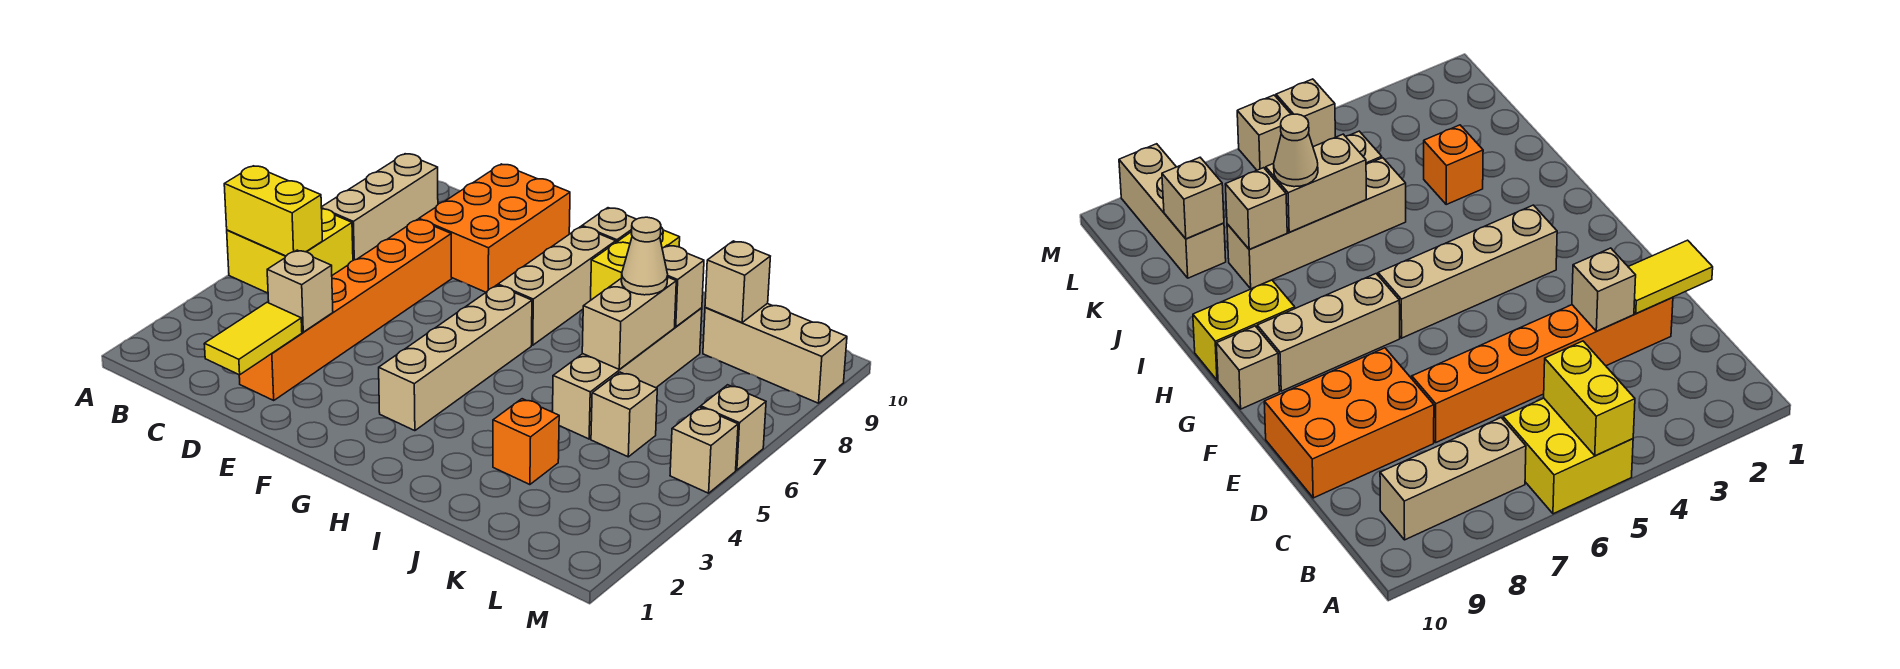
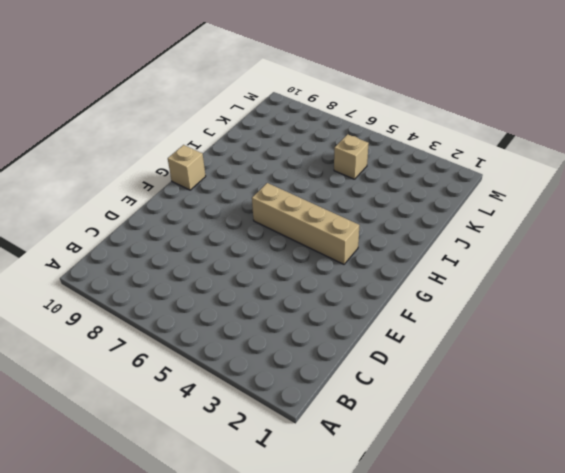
none -> yellow 2x2 brick [227,209,353,293]
none -> tan 1x3 brick [321,154,438,260]
none -> orange 1x6 brick [239,219,452,400]

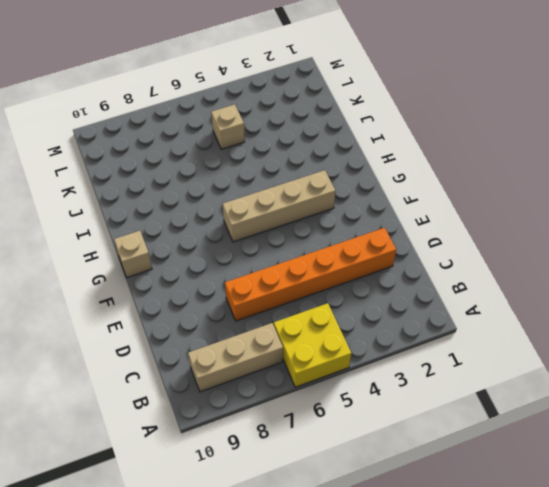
none -> orange 2x3 brick [419,164,570,292]
none -> tan 1x3 brick [498,227,616,345]
none -> yellow 1x2 brick [591,227,680,300]

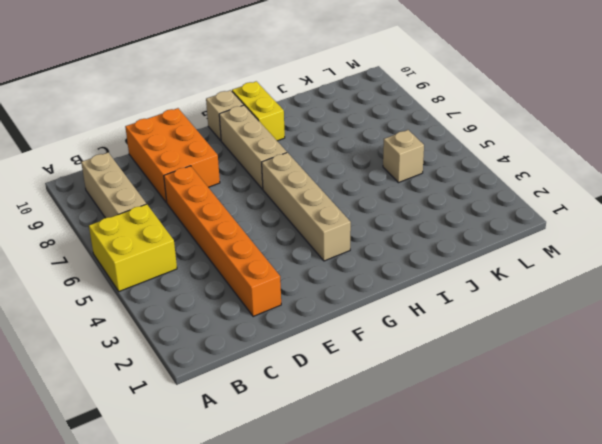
none -> orange 1x1 brick [493,399,559,485]
none -> tan 1x4 brick [553,308,702,439]
none -> tan 1x3 brick [703,304,847,403]

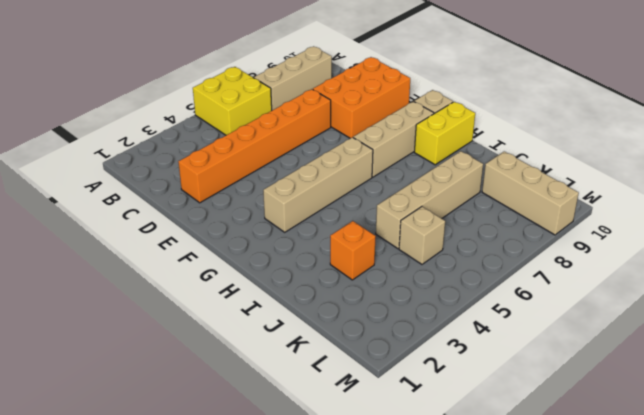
none -> tan 1x1 brick [670,407,738,493]
none -> tan 1x1 brick [701,385,766,470]
none -> yellow 1x2 brick [224,166,322,256]

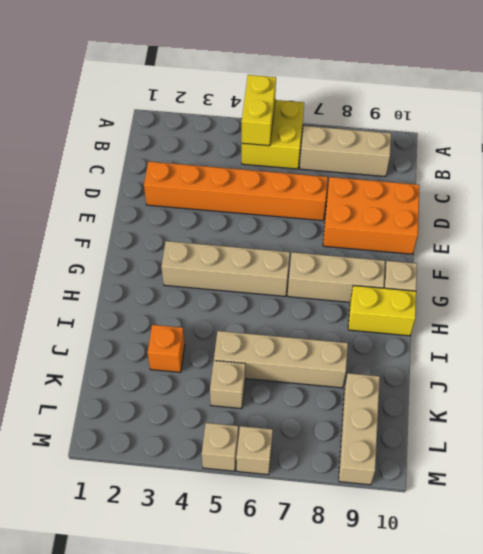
none -> yellow 1x2 tile [204,302,302,375]
none -> tan 1x1 brick [267,250,333,332]
none -> tan 1x2 brick [582,277,676,370]

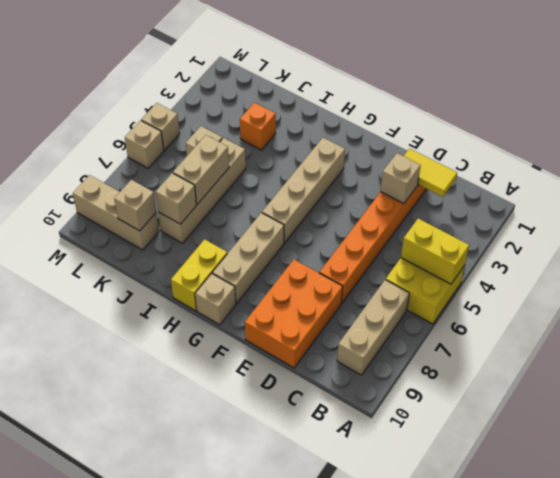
yellow 1x2 tile [404,149,457,197] -> yellow 1x2 tile turned to [204,302,302,375]
none -> tan 1x1 cone [621,217,668,295]

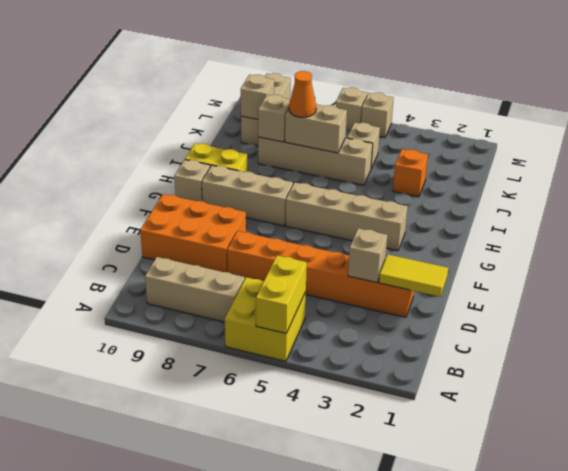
orange 1x1 cone [289,71,316,117] -> tan 1x1 cone [621,217,668,295]

